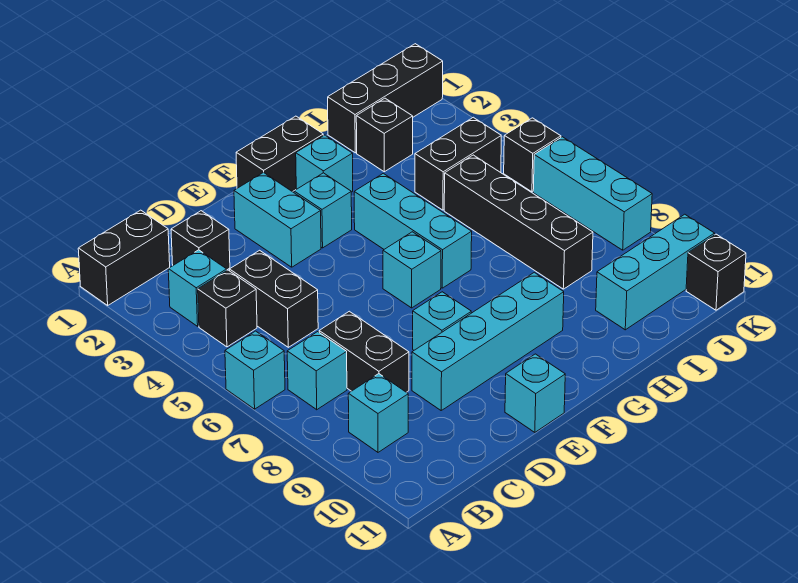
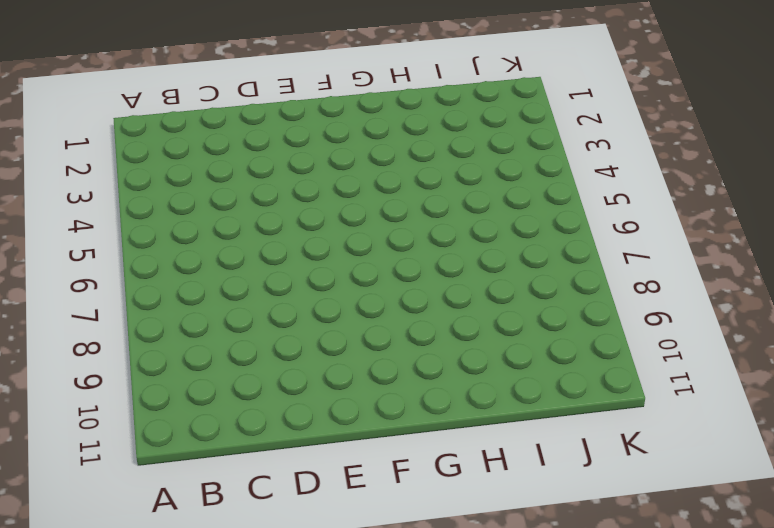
none -> black 1x2 brick [78,210,170,305]
none -> cyan 1x1 brick [225,331,285,409]
none -> cyan 1x1 brick [168,250,227,326]

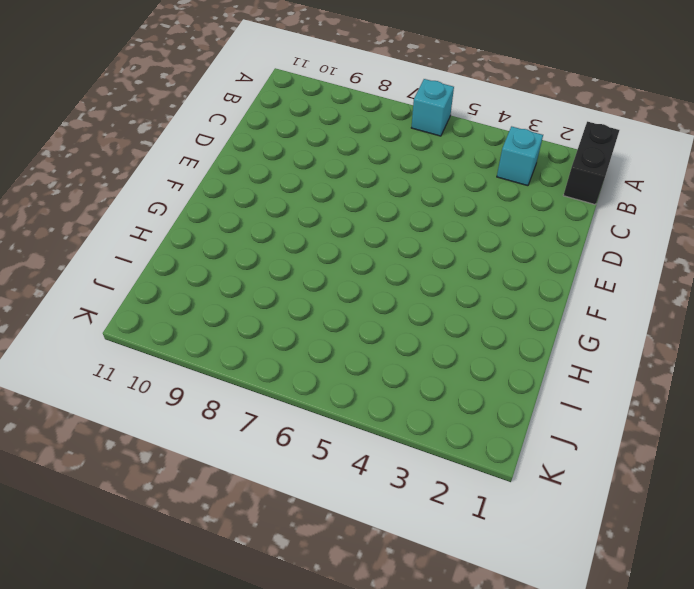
none -> black 1x1 brick [198,270,257,347]
none -> cyan 1x1 brick [287,332,347,410]
none -> cyan 1x1 brick [348,374,408,452]

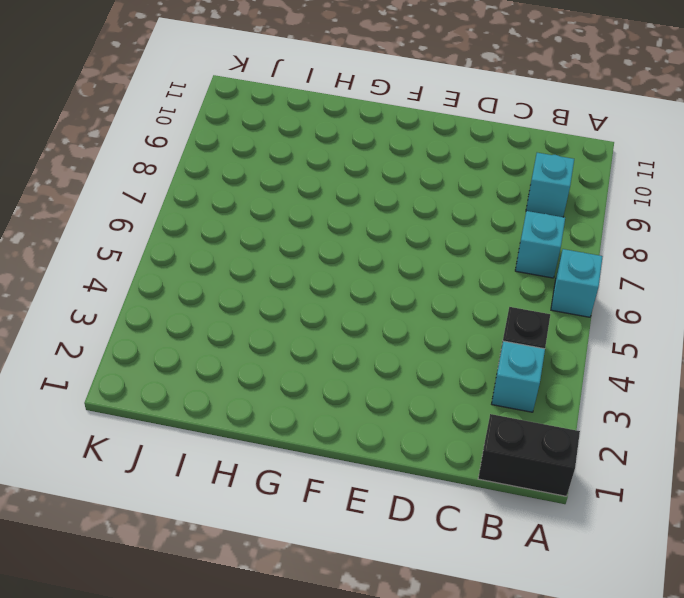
none -> black 1x1 brick [171,211,230,270]
none -> black 1x2 brick [230,250,318,347]
none -> black 1x2 brick [319,311,409,392]

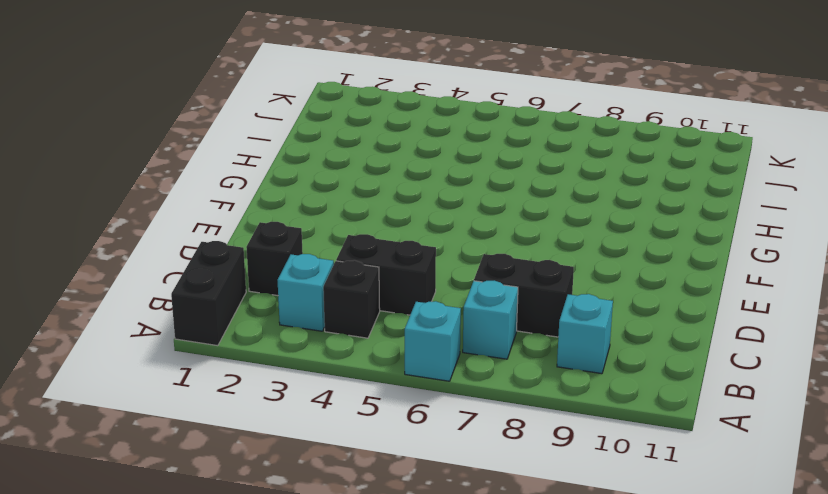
none -> cyan 1x4 brick [412,272,564,410]
none -> cyan 1x2 brick [234,172,321,267]
none -> cyan 1x1 brick [413,292,471,350]

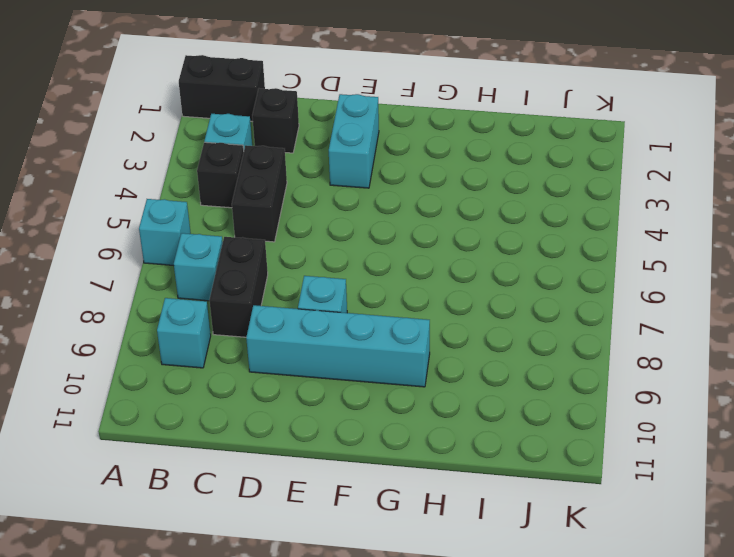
none -> cyan 1x1 brick [505,354,565,432]
none -> black 1x2 brick [236,116,323,192]
none -> cyan 1x1 brick [294,173,352,248]

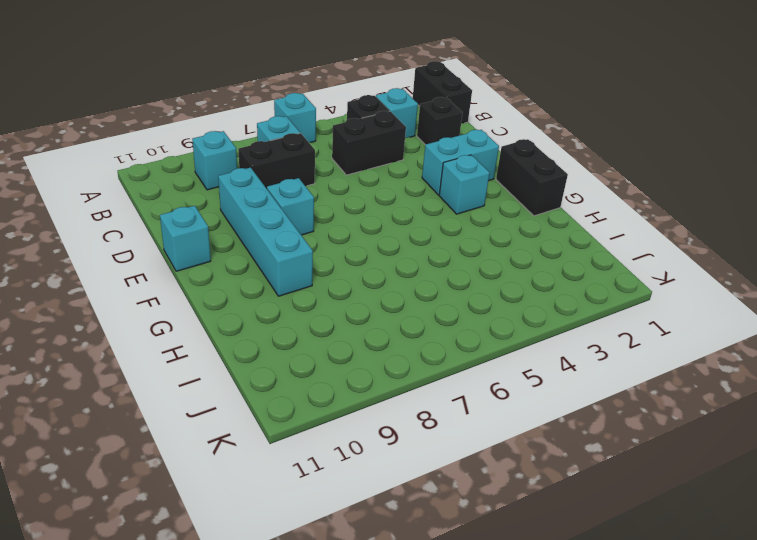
none -> cyan 1x1 brick [383,232,441,308]
none -> cyan 1x1 brick [296,135,353,192]
none -> cyan 1x3 brick [354,173,472,288]

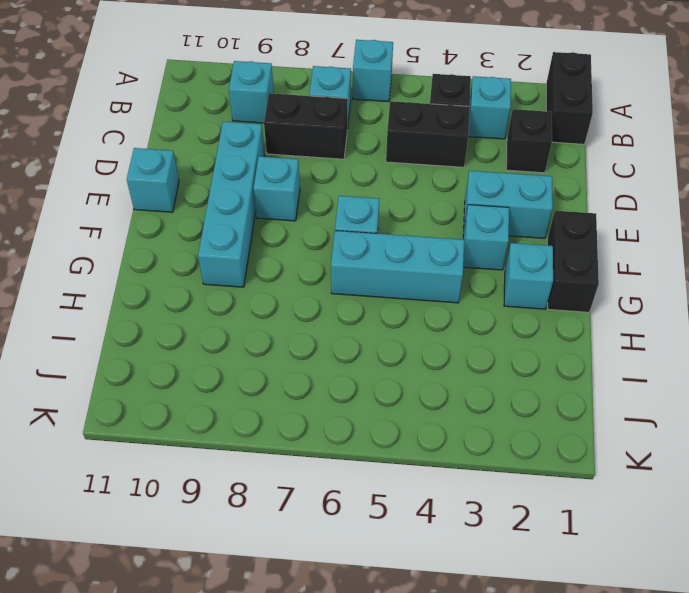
none -> black 1x3 brick [328,44,443,153]
none -> black 1x1 brick [356,98,413,172]
none -> black 1x2 brick [415,117,501,210]

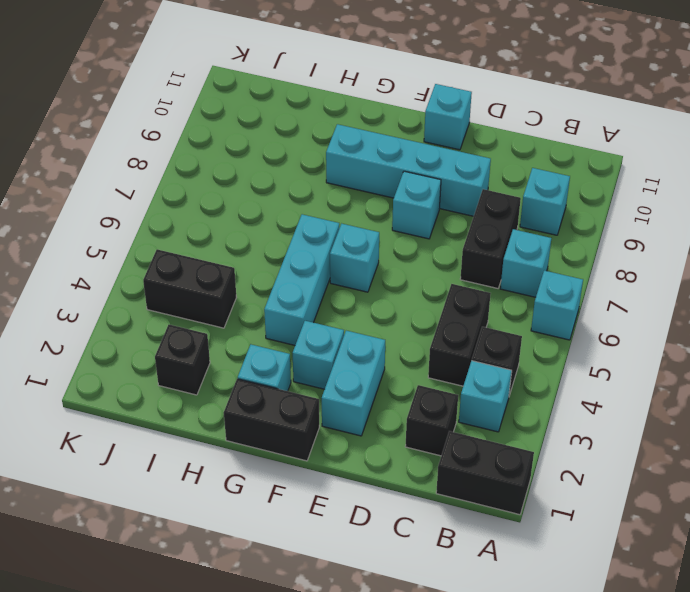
none -> black 1x3 brick [328,44,443,153]
none -> black 1x4 brick [444,155,593,289]
none -> cyan 1x3 brick [596,214,715,330]

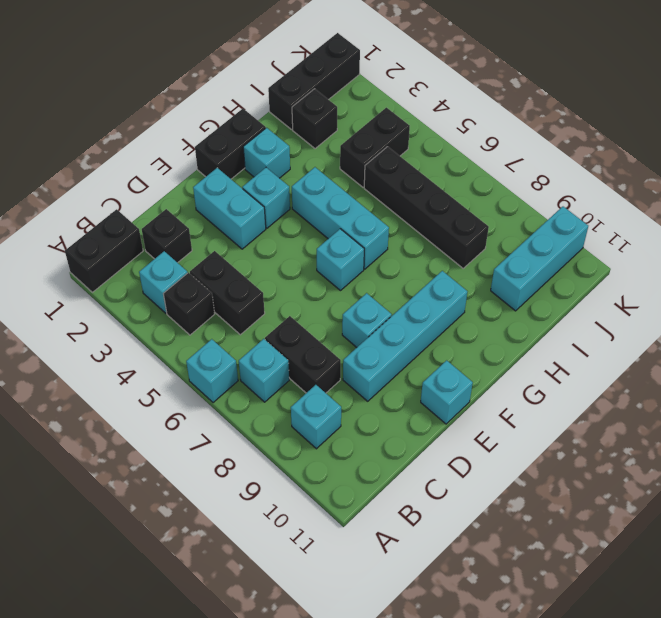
none -> black 1x1 brick [504,118,561,192]
none -> cyan 1x3 brick [533,137,652,250]
none -> black 1x1 brick [686,234,746,310]

